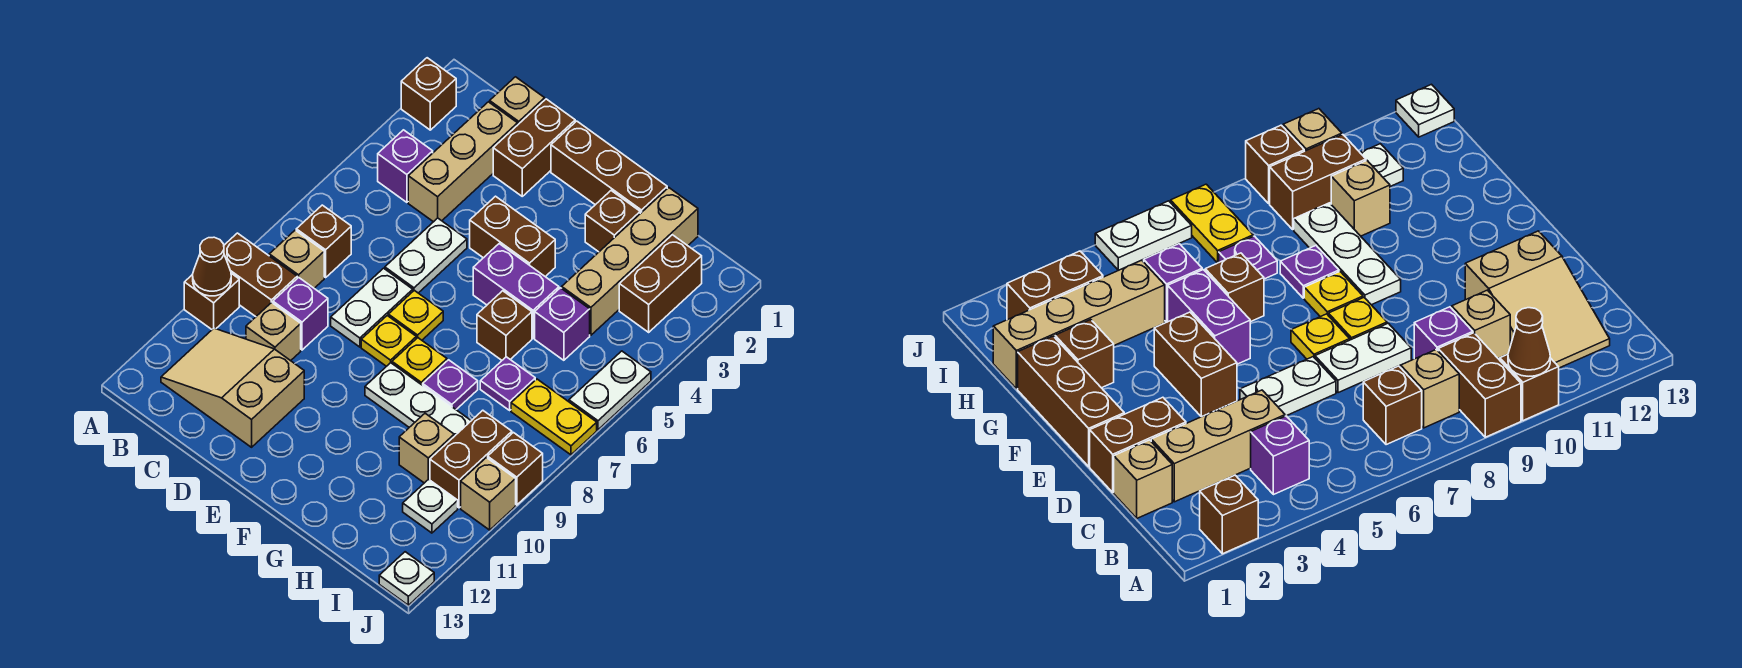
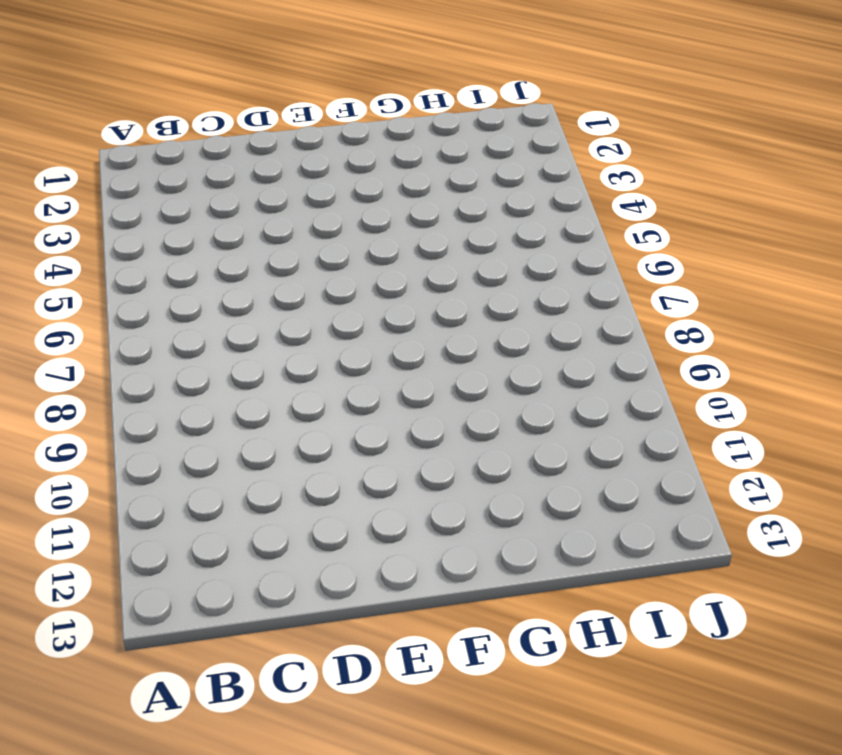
none -> brown 1x1 brick [401,58,456,130]
none -> brown 1x2 brick [224,233,297,317]
none -> brown 1x1 brick [184,273,239,329]
none -> purple 1x1 brick [378,130,433,202]

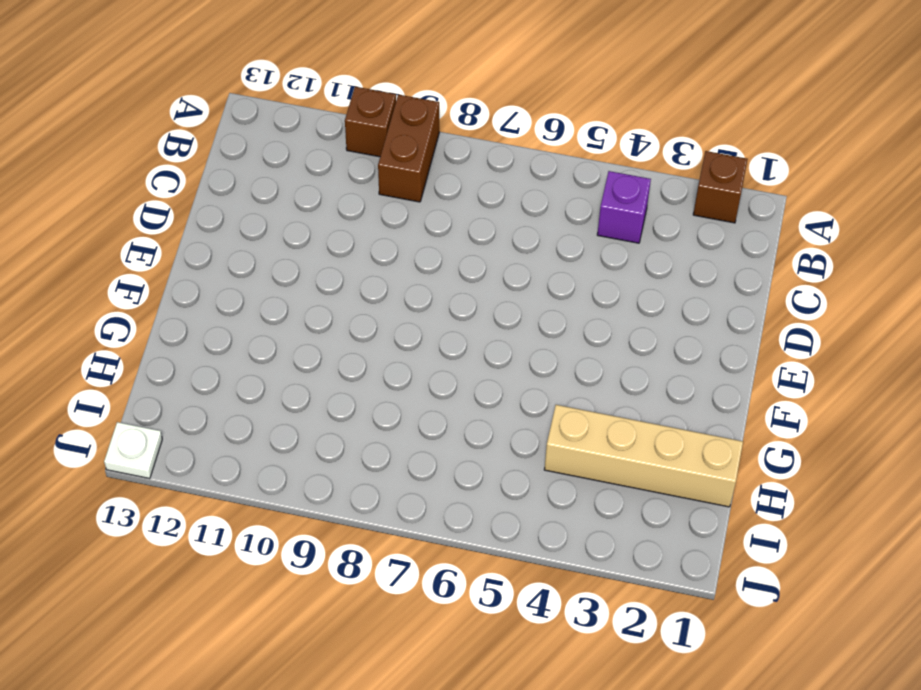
none -> brown 1x1 brick [296,205,351,278]
none -> tan 1x1 brick [269,230,324,288]
none -> tan 2x3 slope [161,328,304,447]
none -> tan 1x1 brick [490,77,545,124]

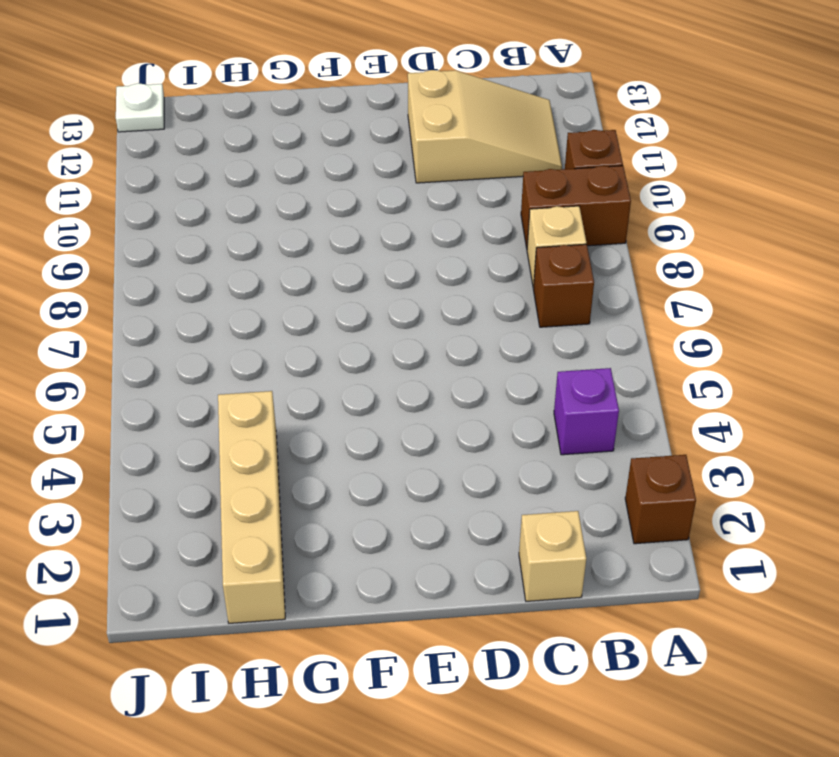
none -> tan 1x3 brick [408,102,518,222]
none -> purple 1x1 brick [273,277,328,350]
none -> tan 1x1 brick [246,302,301,361]
none -> brown 1x2 brick [493,99,575,196]

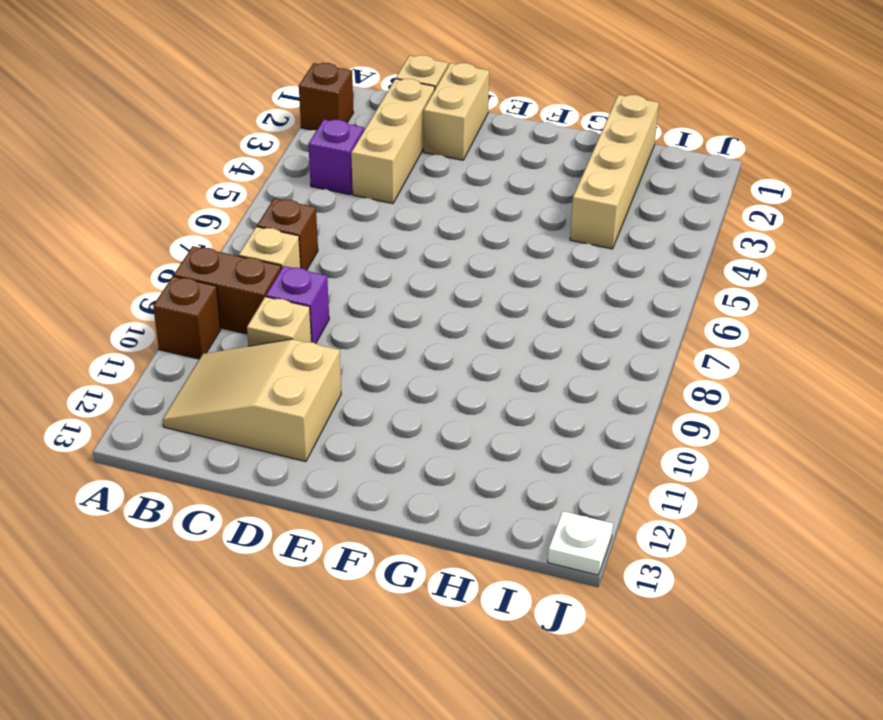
tan 1x2 brick [424,63,489,160] -> brown 1x2 brick [493,99,575,196]
none -> white 1x2 plate [385,218,467,293]
none -> white 1x2 plate [331,268,413,347]
none -> brown 1x3 brick [551,121,667,214]
none -> brown 1x2 brick [470,196,555,277]

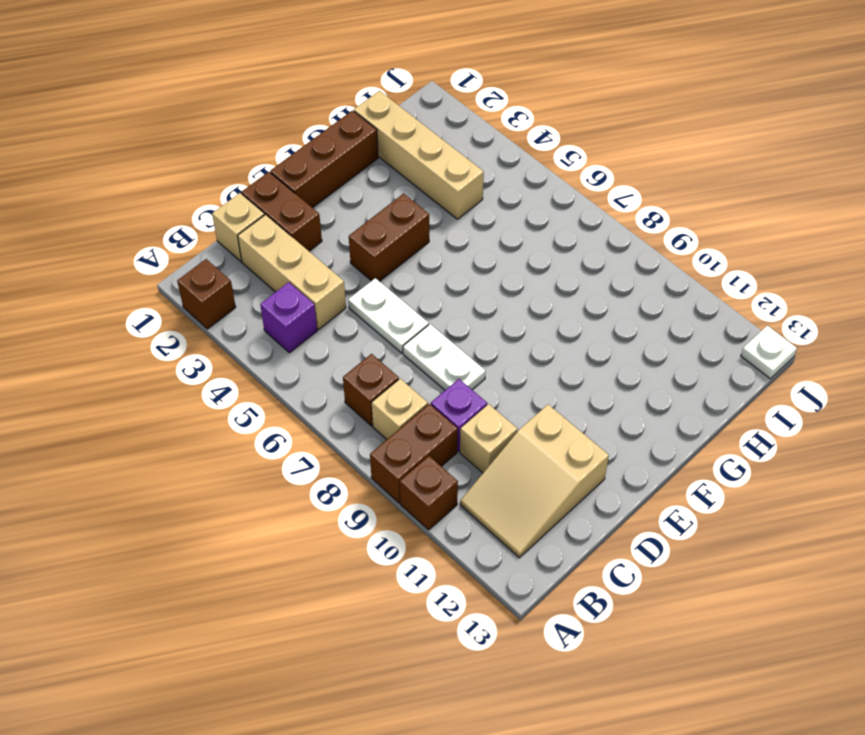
none -> yellow 1x1 plate [388,290,443,340]
none -> yellow 1x1 plate [361,316,416,366]
none -> purple 1x2 brick [473,244,559,338]
none -> yellow 1x1 plate [392,338,447,385]

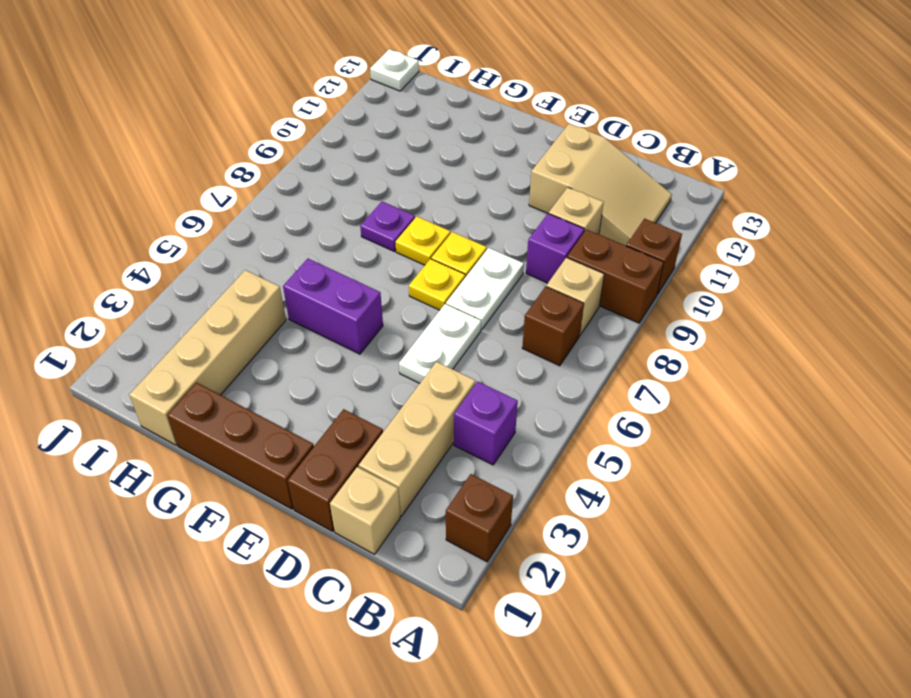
none -> brown 1x2 brick [470,196,555,277]
none -> white 1x3 plate [365,363,471,436]
none -> brown 1x1 brick [585,191,640,252]
none -> brown 1x1 brick [477,291,532,360]

